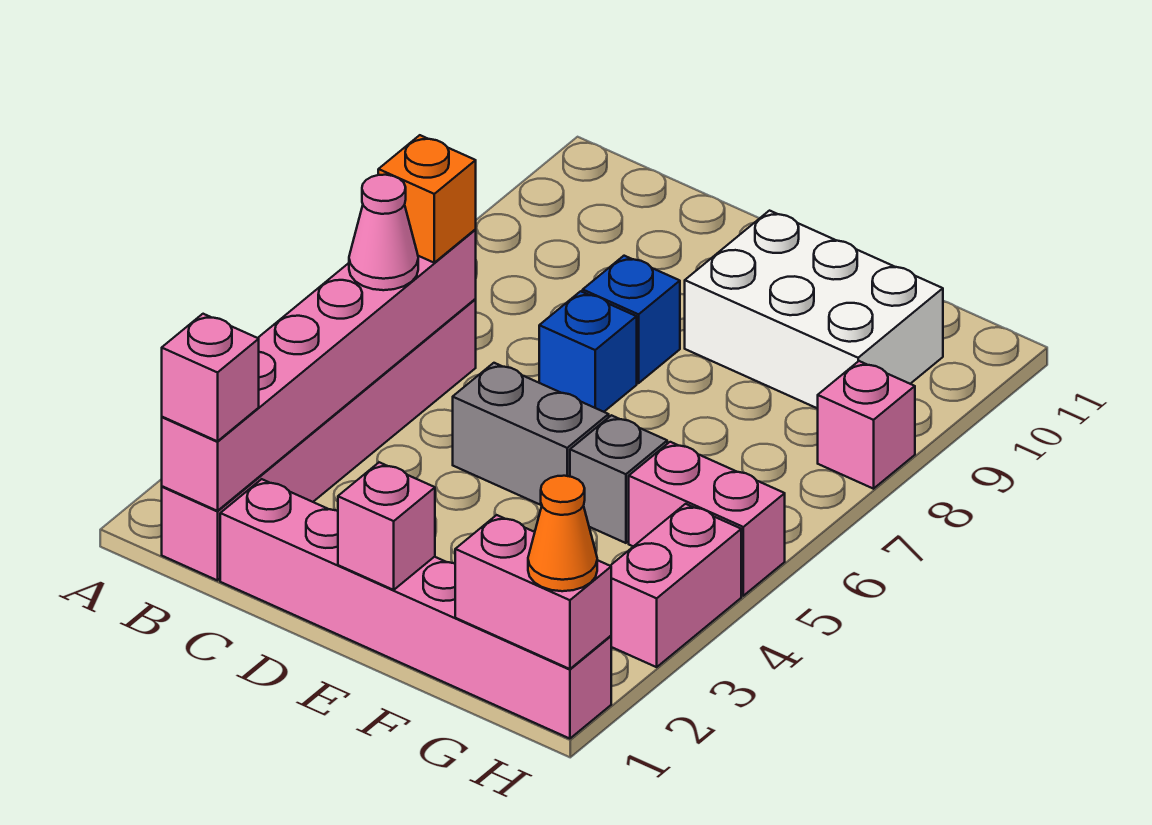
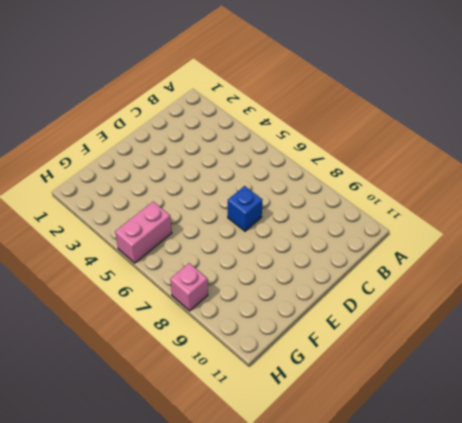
none -> pink 1x6 brick [162,299,476,580]
none -> pink 1x6 brick [220,479,611,739]
none -> grey 1x2 brick [453,363,609,505]

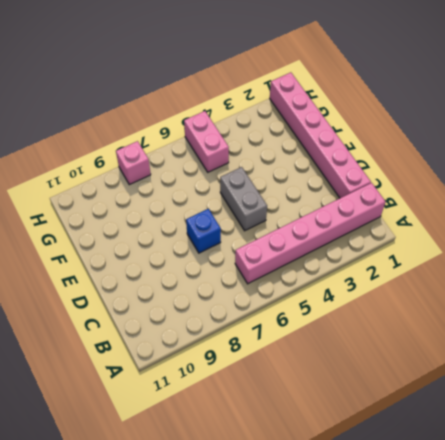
none -> blue 1x1 brick [583,256,680,383]
none -> white 2x3 brick [685,211,943,409]
none -> grey 1x1 brick [570,415,667,543]

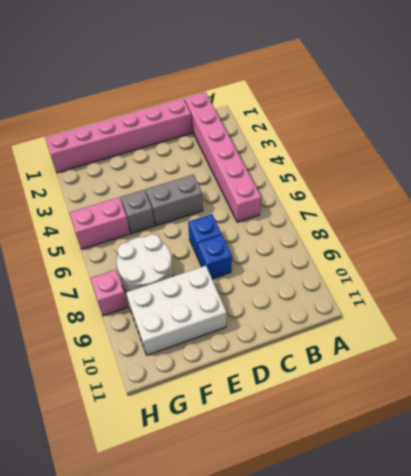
white 2x2 round brick [116,234,173,292] -> none
none -> pink 1x2 brick [610,504,741,667]
none -> pink 1x6 brick [162,230,476,511]
none -> pink 1x1 brick [338,462,435,590]

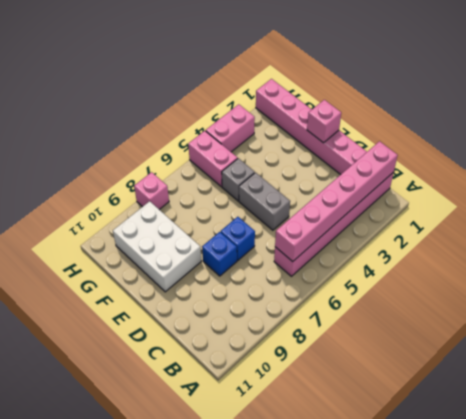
none -> pink 1x2 brick [455,515,611,669]
none -> pink 1x1 brick [162,314,259,441]
none -> pink 1x1 cone [349,175,418,290]

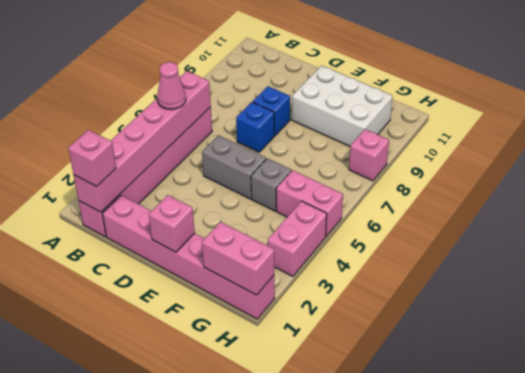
none -> orange 1x1 brick [378,135,476,263]
none -> orange 1x1 cone [528,476,597,591]

